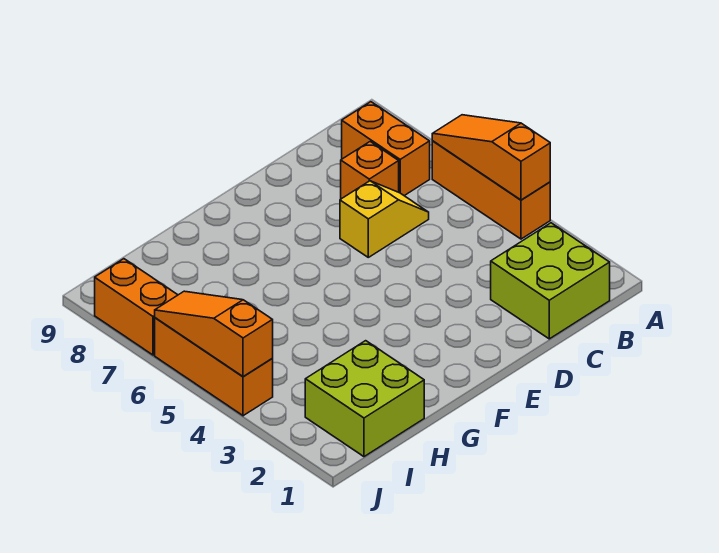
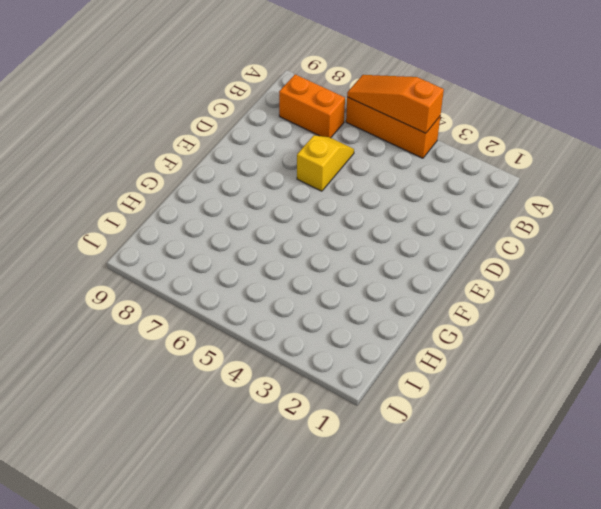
none -> lime 2x2 brick [491,223,610,339]
none -> orange 1x1 brick [341,142,399,199]

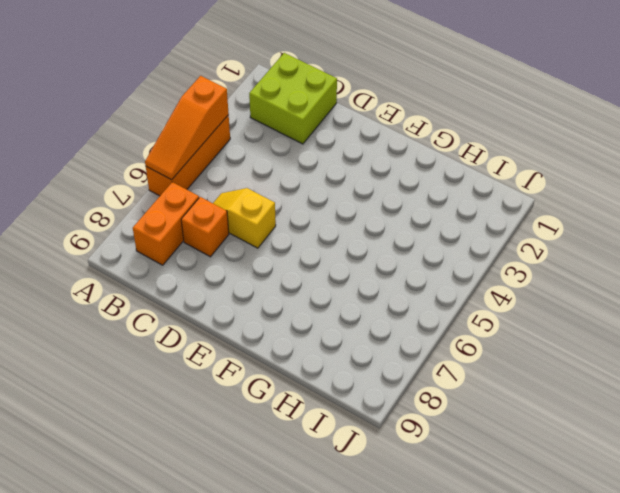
none -> lime 2x2 brick [305,341,424,457]
none -> orange 1x3 brick [155,318,273,416]

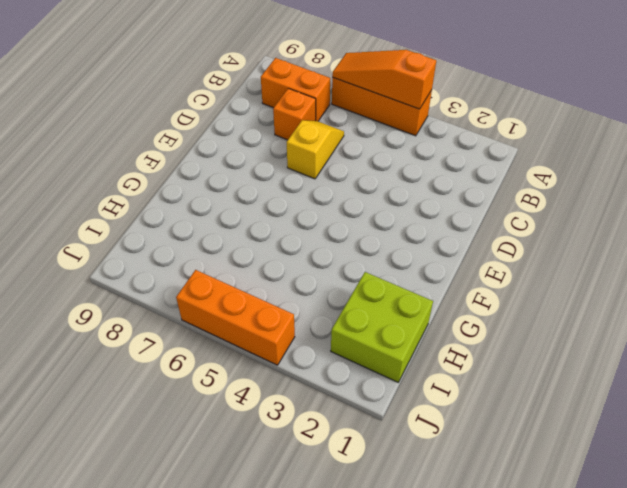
none -> lime 2x2 brick [491,223,610,339]
none -> orange 1x2 brick [95,259,177,355]

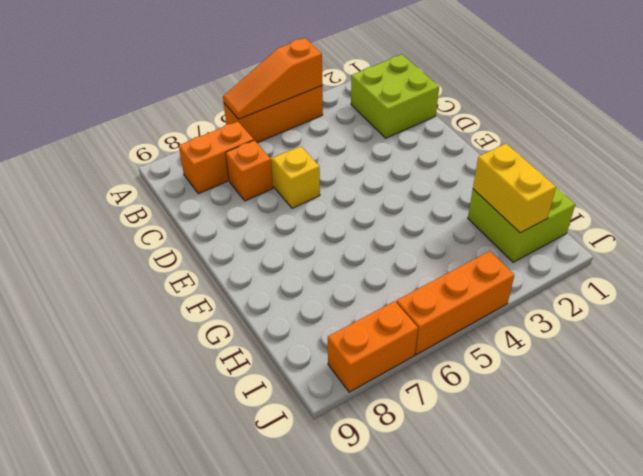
yellow 1x2 brick [473,144,556,233] -> none
none -> orange 1x3 slope [155,291,273,377]

